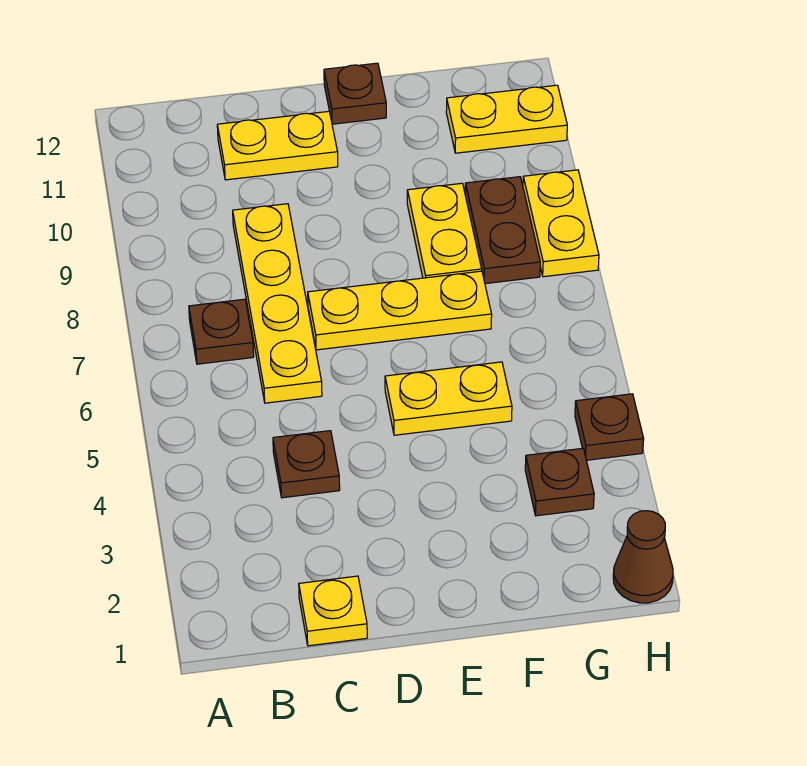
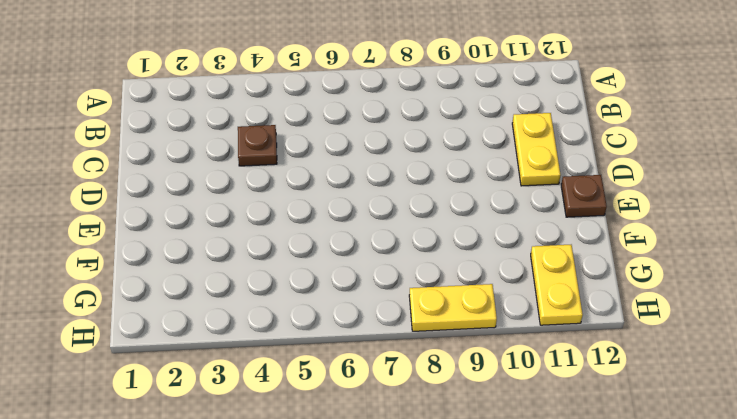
none -> brown 1x1 plate [189,299,254,364]
none -> yellow 1x1 plate [299,576,367,646]
none -> yellow 1x4 plate [233,204,322,403]

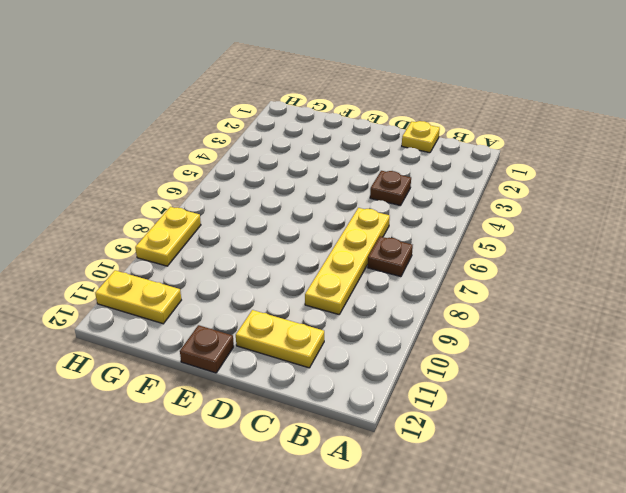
none -> yellow 1x3 plate [308,271,492,350]
none -> yellow 1x2 plate [385,362,512,435]
none -> yellow 1x2 plate [407,183,482,278]

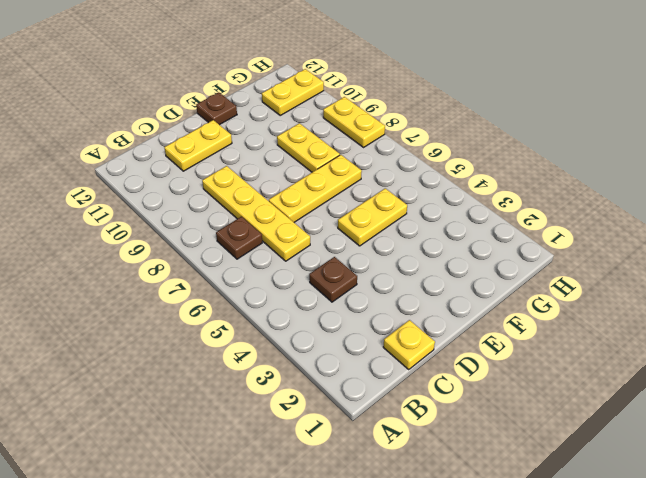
none -> brown 1x1 plate [525,448,594,516]
none -> brown 1x2 plate [465,177,540,284]
none -> brown 1x1 cone [613,511,673,603]

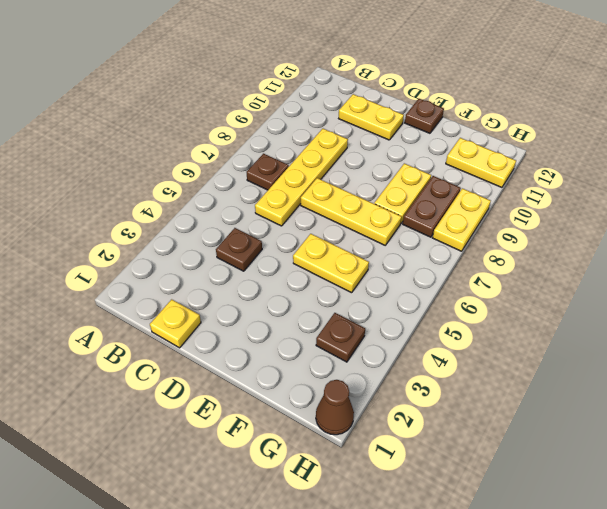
none -> brown 1x1 plate [575,394,644,460]

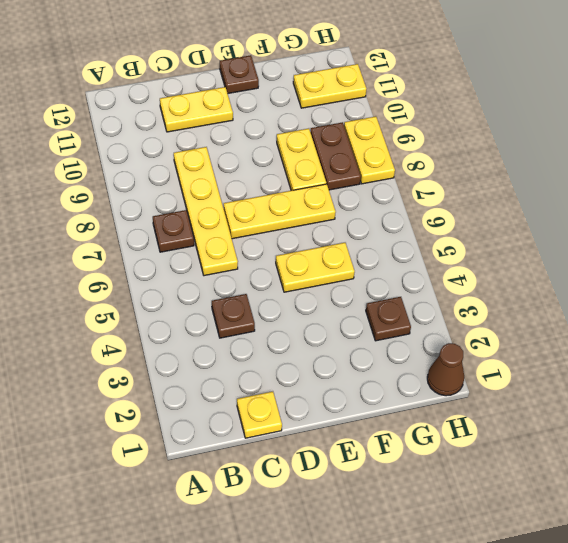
none -> brown 1x1 plate [575,394,644,460]

